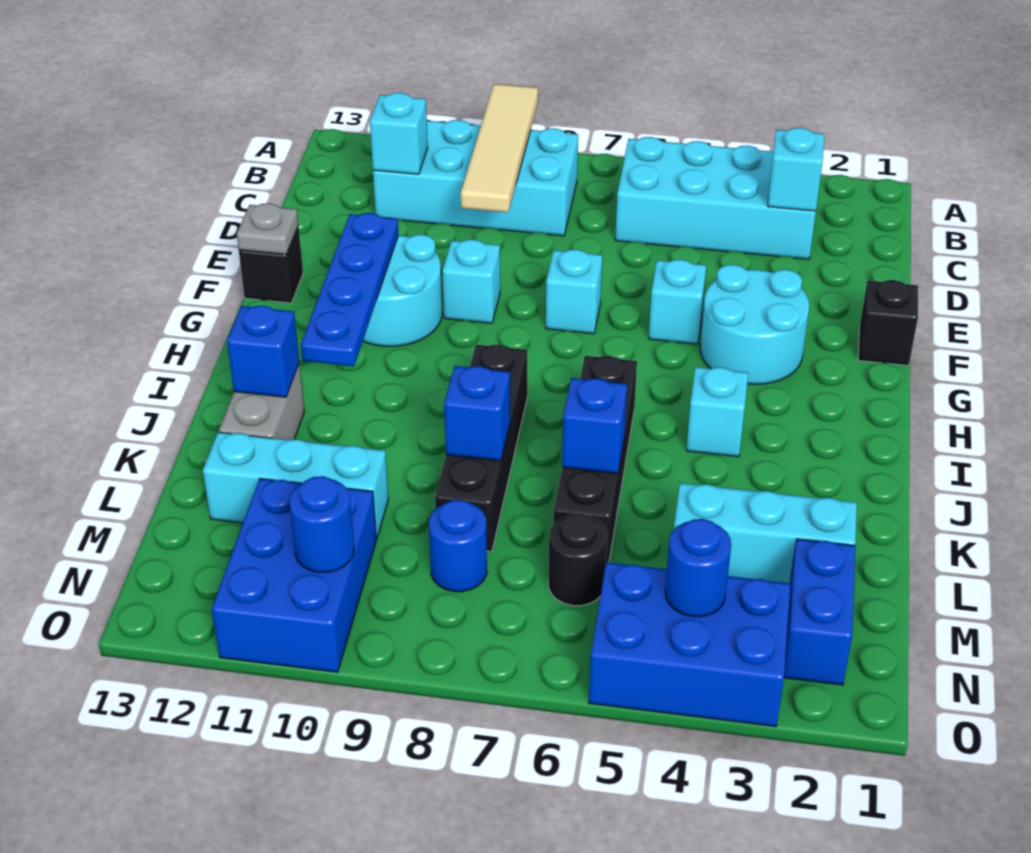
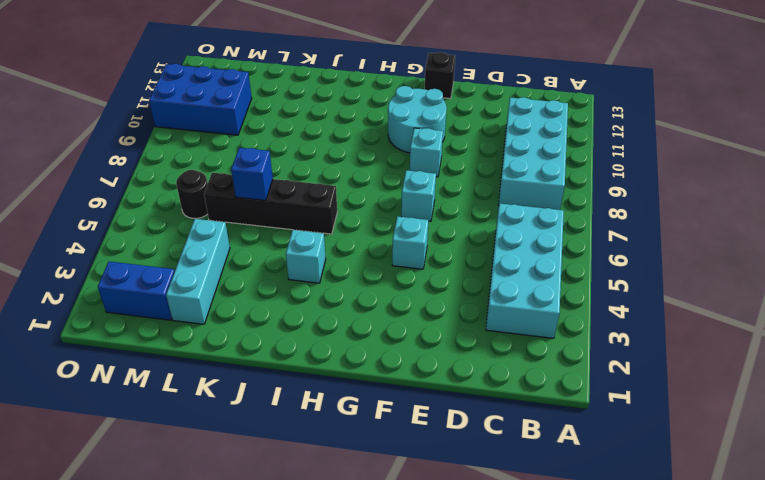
none -> black 1x1 brick [858,280,918,366]
none -> cyan 2x2 round brick [700,264,809,384]
none -> black 1x4 brick [435,344,527,552]
none -> grey 1x2 brick [219,364,304,440]

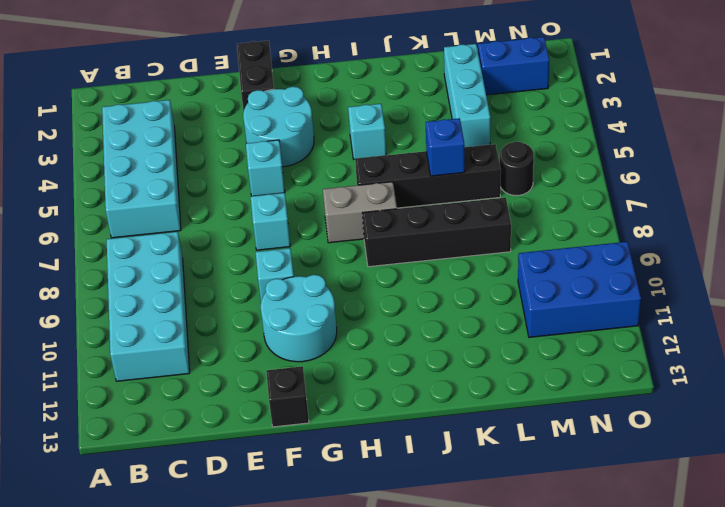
black 1x2 brick [237,41,274,111] -> black 1x1 brick [858,280,918,366]
grey 1x2 brick [323,182,397,243] -> grey 1x2 brick moved to [219,364,304,440]
none -> cyan 1x3 brick [203,432,388,538]
none -> blue 1x1 round brick [429,500,487,592]
none -> blue 2x3 brick [589,562,790,727]
none -> tan 1x4 tile [461,84,538,213]

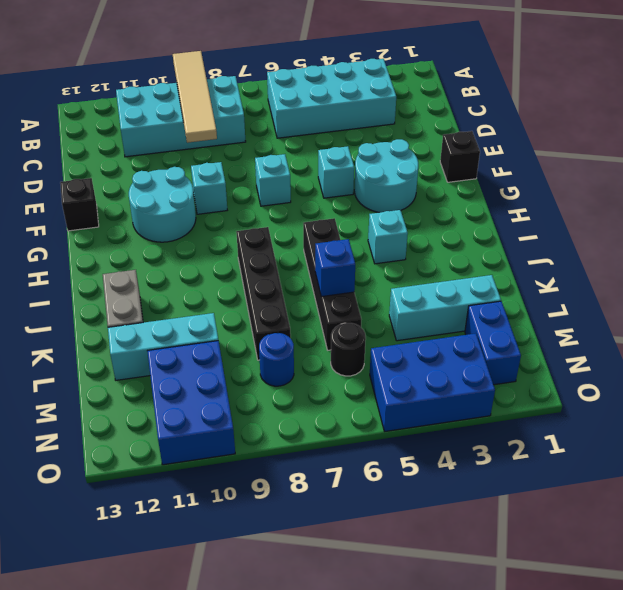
none -> cyan 1x1 brick [768,128,824,211]
none -> cyan 1x1 brick [370,93,428,174]
none -> blue 1x4 plate [301,213,399,366]
none -> grey 1x1 plate [237,203,298,255]

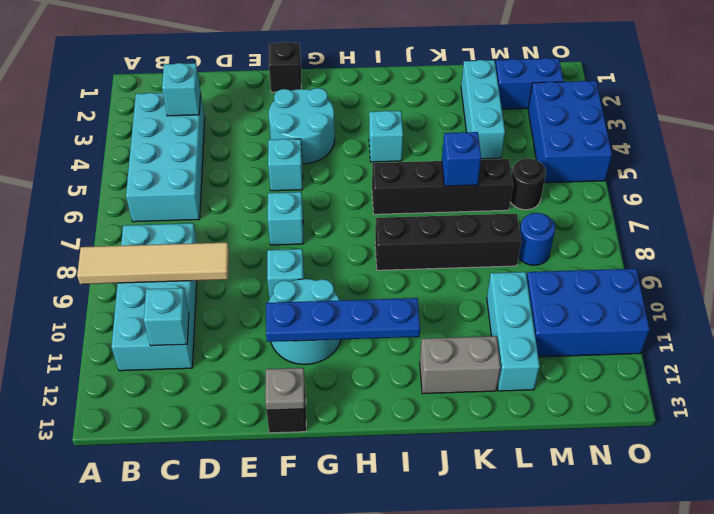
none -> blue 1x1 brick [227,305,299,397]
none -> blue 1x1 brick [444,366,510,461]
none -> blue 1x1 round brick [665,519,731,617]
none -> blue 1x1 round brick [289,476,354,572]

